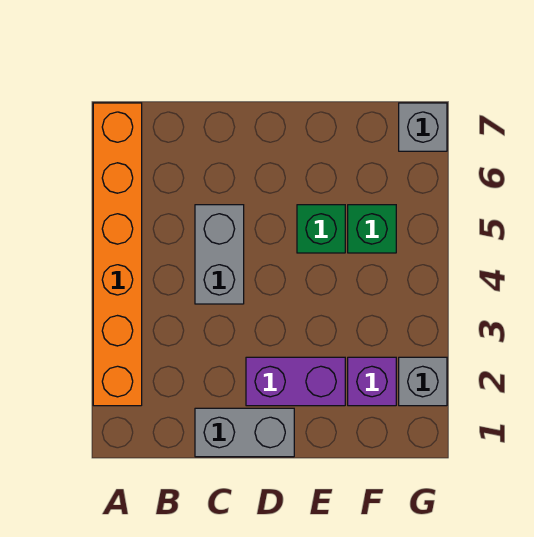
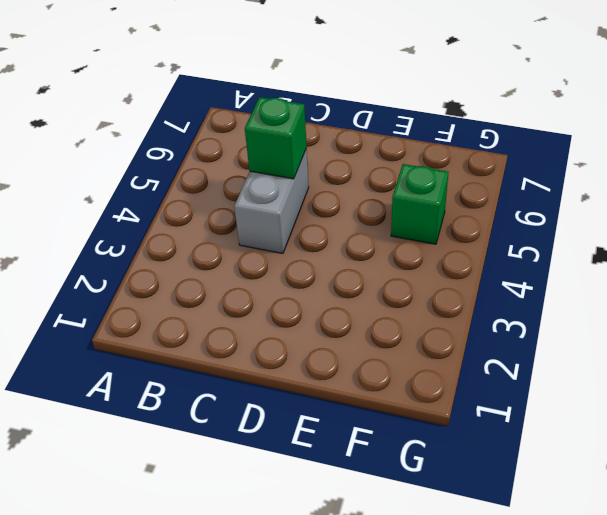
green 1x1 brick [245,97,307,179] -> green 1x1 brick moved to [297,205,345,253]
none -> orange 1x6 brick [93,103,142,406]
none -> grey 1x2 brick [195,408,294,457]

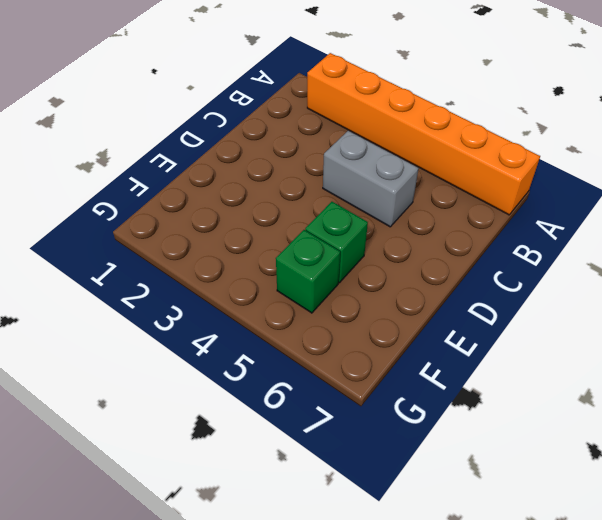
none -> grey 1x2 brick [195,408,294,457]
none -> purple 1x2 brick [246,357,345,406]

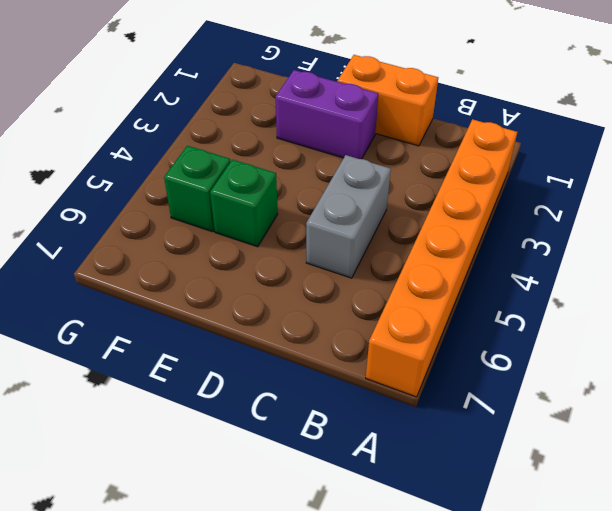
orange 1x2 brick [337,55,438,146] -> grey 1x2 brick [195,408,294,457]
none -> purple 1x1 brick [348,357,396,406]
none -> grey 1x1 brick [399,357,447,406]

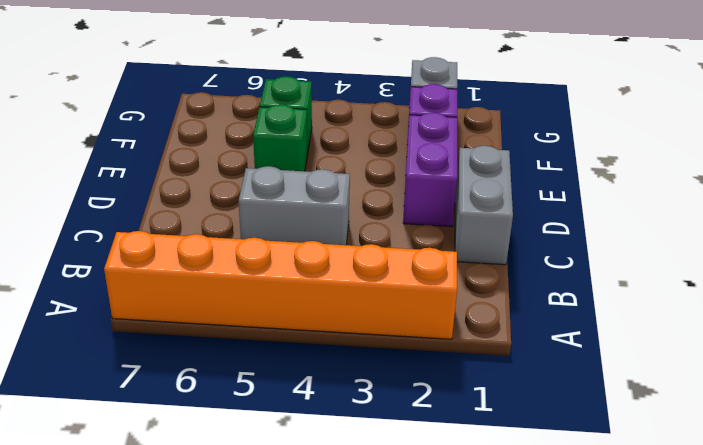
none -> grey 1x1 brick [399,103,447,151]

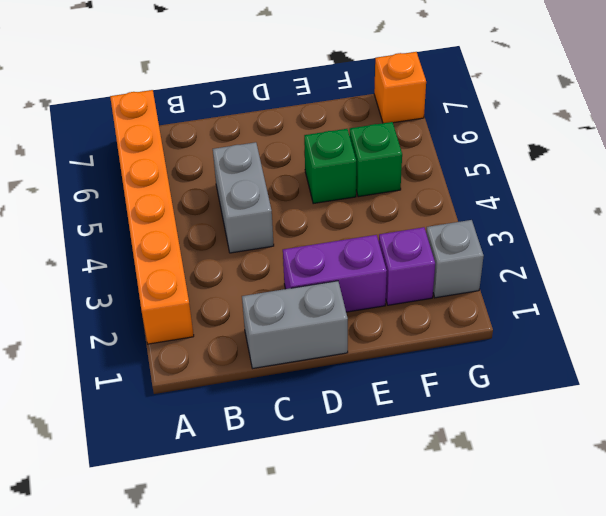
orange 1x1 brick [374,52,426,123] -> grey 1x1 brick [399,103,447,151]

